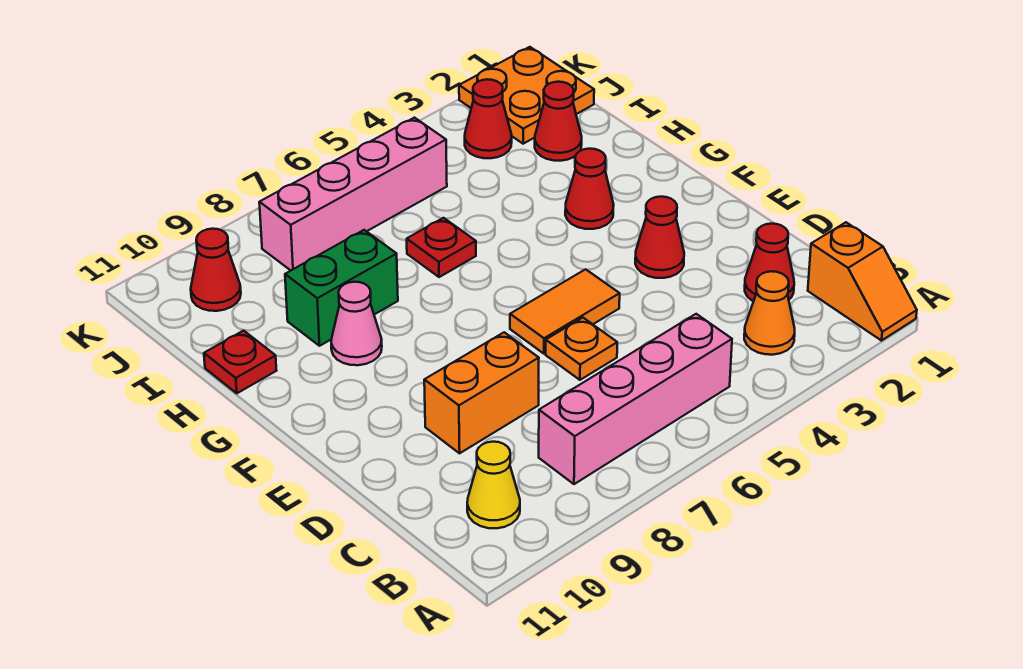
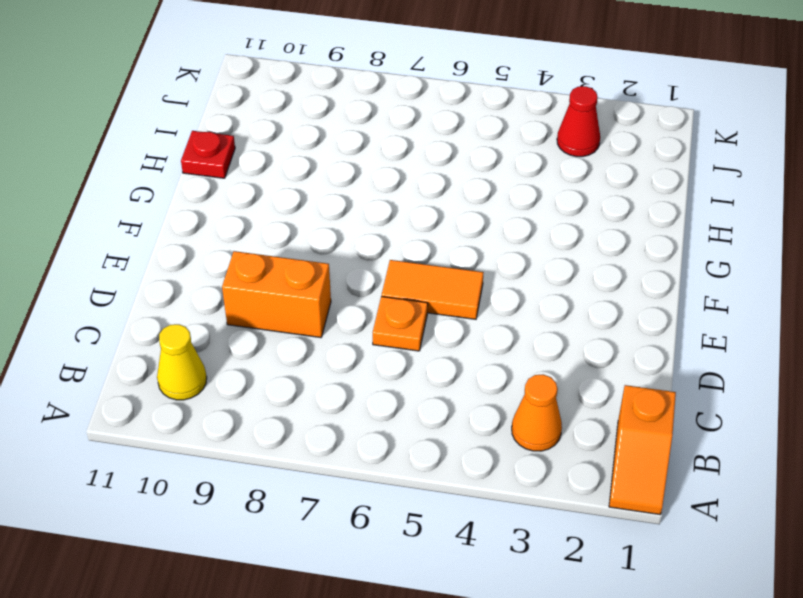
none -> pink 1x4 brick [539,314,732,484]
none -> red 1x1 cone [745,224,794,301]
none -> red 1x1 cone [635,197,684,278]

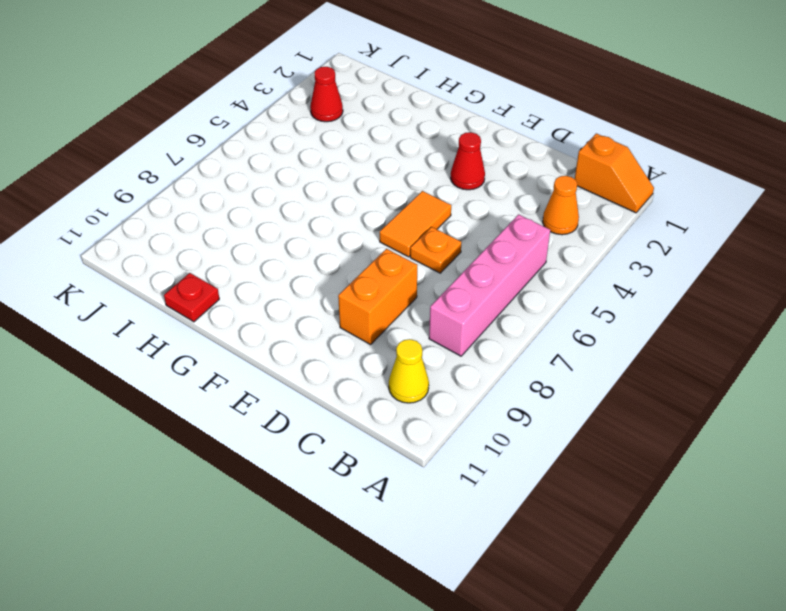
none -> red 1x1 cone [745,224,794,301]
none -> red 1x1 cone [565,149,614,229]
none -> pink 1x1 cone [331,282,382,365]

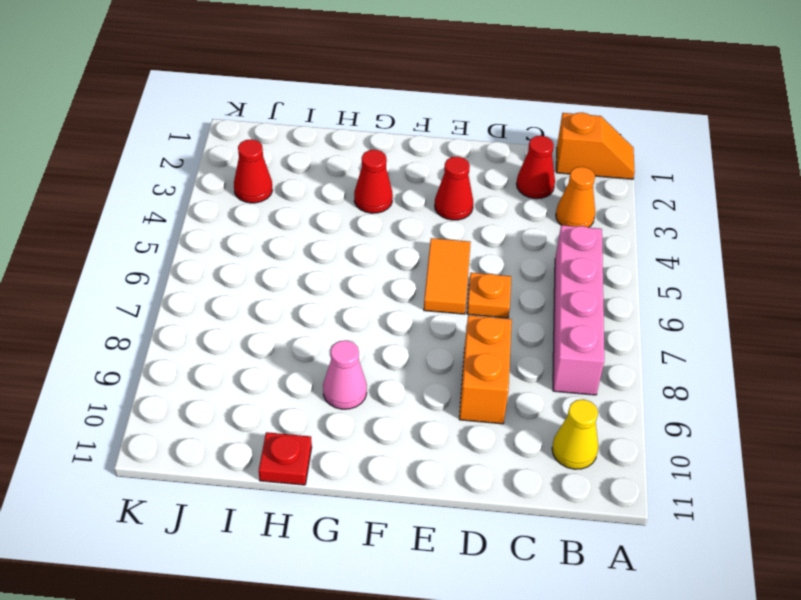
none -> red 1x1 plate [407,218,476,277]
none -> green 1x2 brick [285,230,398,346]
none -> red 1x1 cone [535,82,582,161]

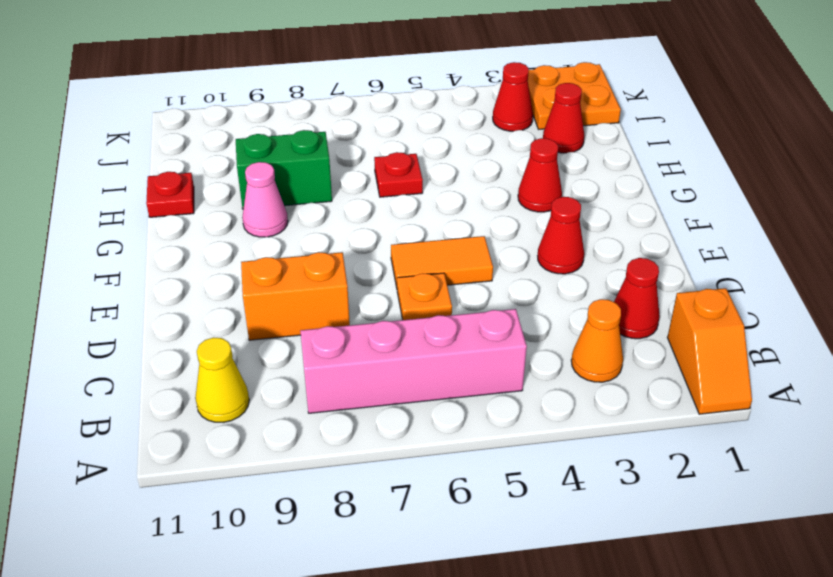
none -> pink 1x4 brick [259,118,447,270]
none -> red 1x1 cone [191,229,241,311]

